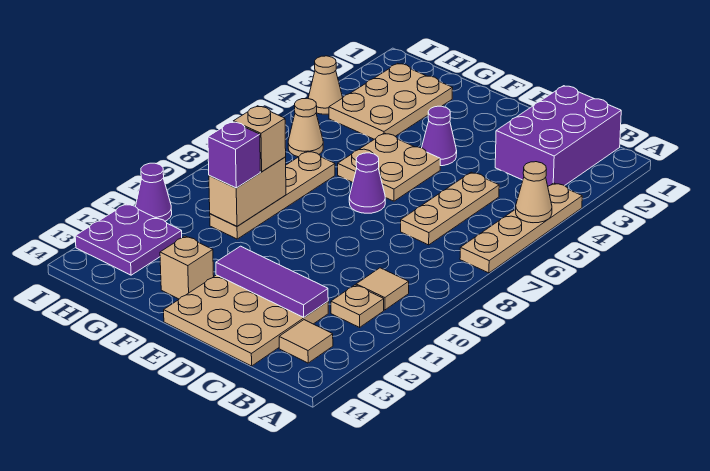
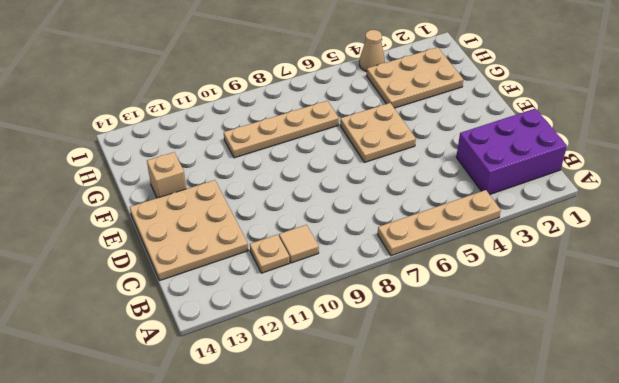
none -> tan 1x1 tile [279,320,333,363]
none -> tan 1x3 plate [401,172,499,245]
none -> purple 1x1 cone [422,106,457,166]

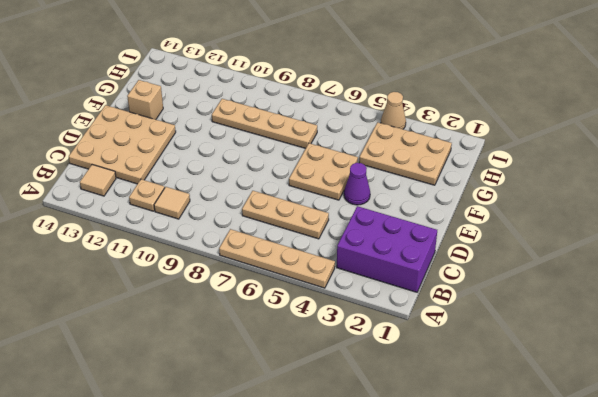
none -> purple 1x1 cone [349,153,385,213]
none -> tan 1x1 cone [288,98,323,157]
none -> purple 2x2 plate [75,204,182,275]

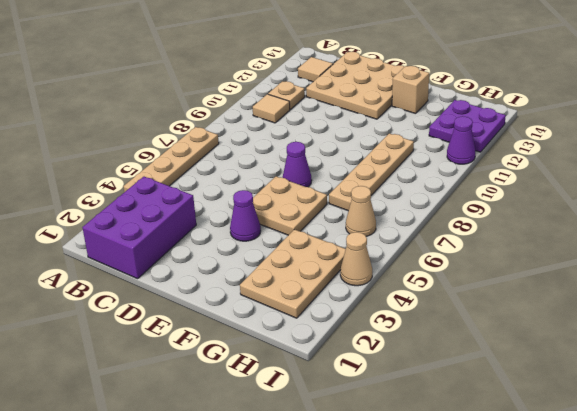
none -> tan 1x3 plate [401,172,499,245]
none -> tan 1x1 cone [516,162,552,223]
none -> purple 1x3 tile [216,246,328,317]

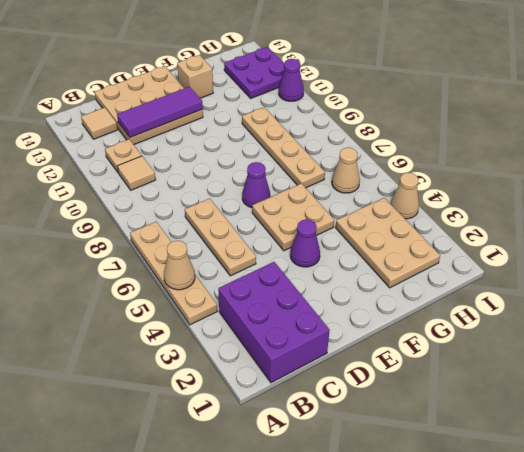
none -> tan 1x2 brick [209,157,286,226]
none -> tan 1x1 brick [234,106,286,172]
none -> purple 1x1 brick [208,122,260,188]

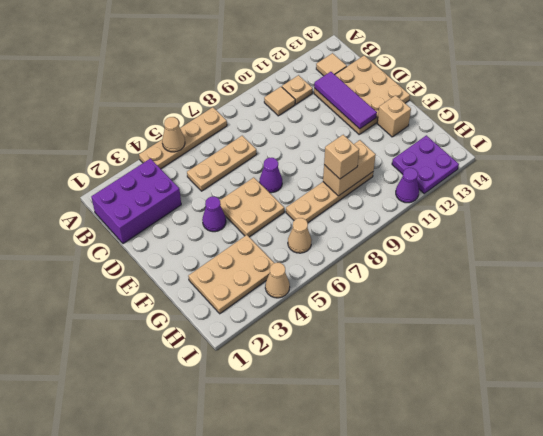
none -> purple 1x1 brick [208,122,260,188]

